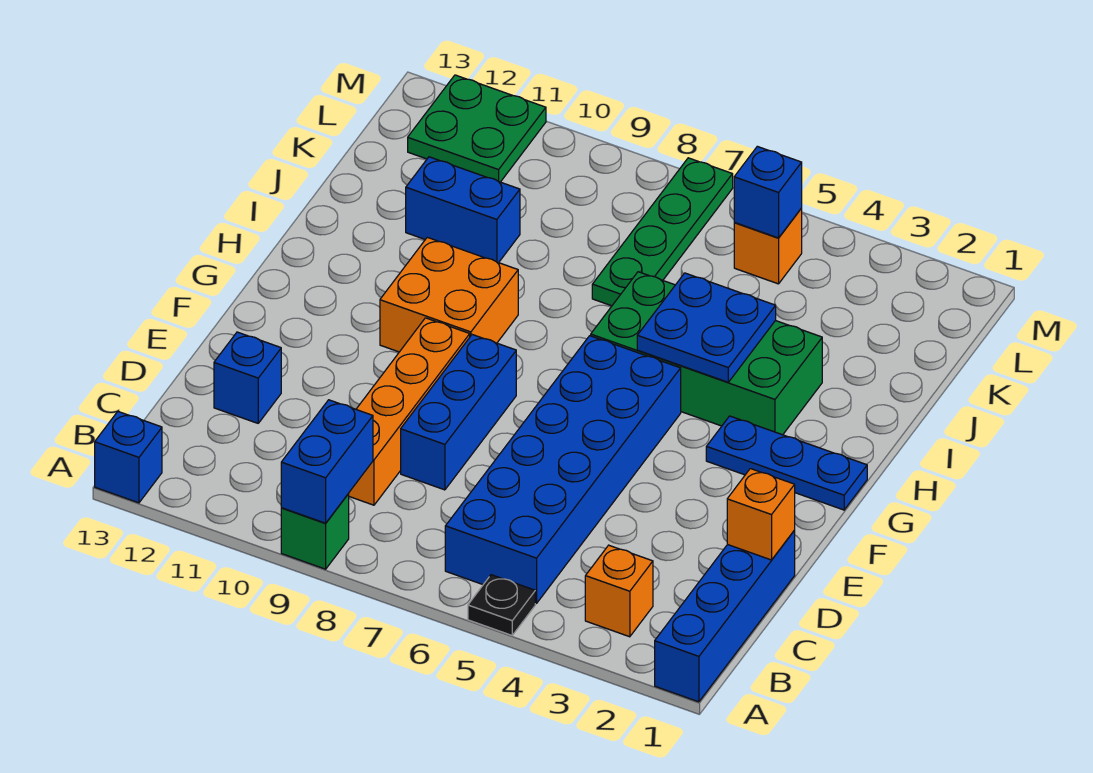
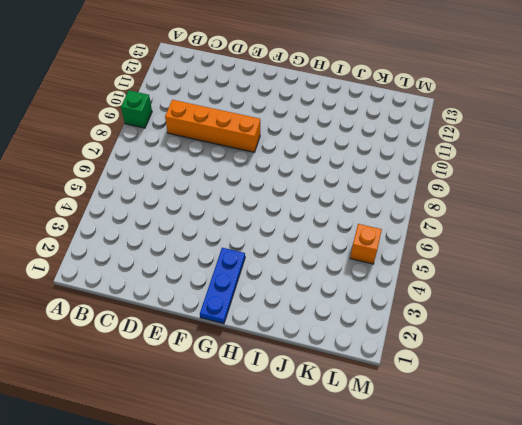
none -> blue 1x4 brick [655,530,795,702]
none -> black 1x1 plate [468,575,535,635]
none -> blue 1x1 brick [95,412,162,503]

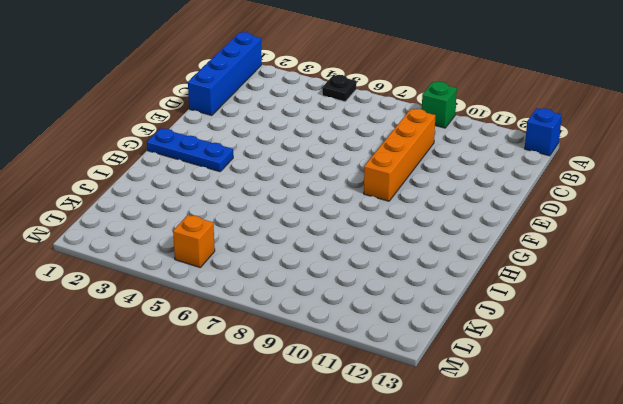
none -> orange 1x1 brick [585,545,653,637]
none -> blue 2x6 brick [445,336,681,604]
none -> blue 1x3 brick [401,335,516,490]

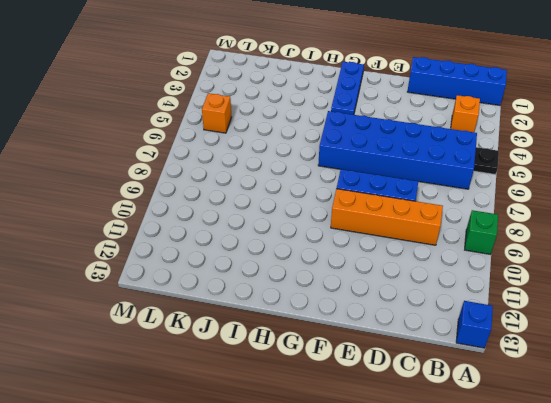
none -> blue 1x1 brick [214,332,281,423]
none -> orange 2x2 brick [380,237,518,352]
none -> green 2x4 brick [591,272,822,435]

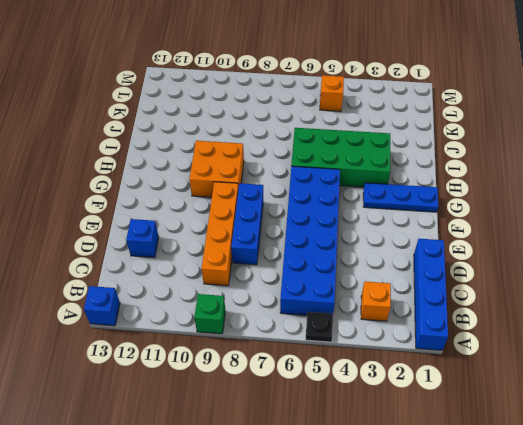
none -> green 1x4 plate [592,158,733,306]
none -> blue 1x2 brick [406,157,520,263]
none -> green 2x2 plate [408,75,546,182]

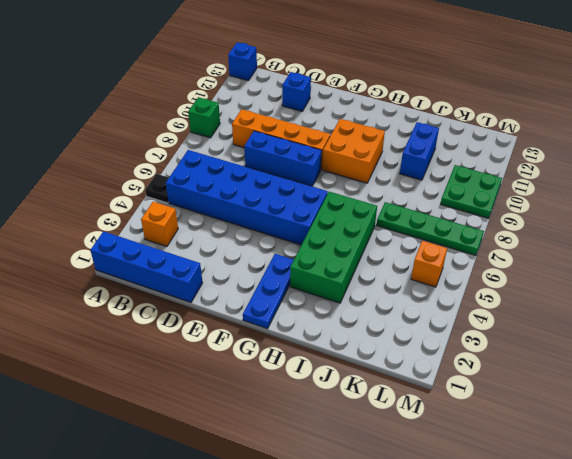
green 2x2 plate [441,165,502,218] -> green 2x2 plate moved to [408,75,546,182]
none -> blue 1x2 brick [281,400,373,523]
none -> orange 1x1 brick [727,469,795,560]
none -> blue 2x2 plate [637,273,776,382]

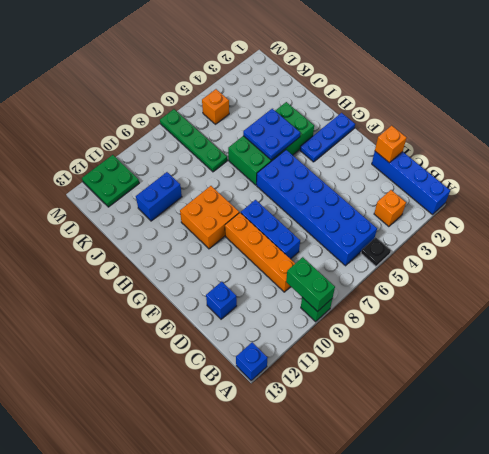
green 1x2 brick [286,257,335,312] -> blue 1x2 brick [281,400,373,523]
none -> blue 1x1 brick [734,146,802,238]

